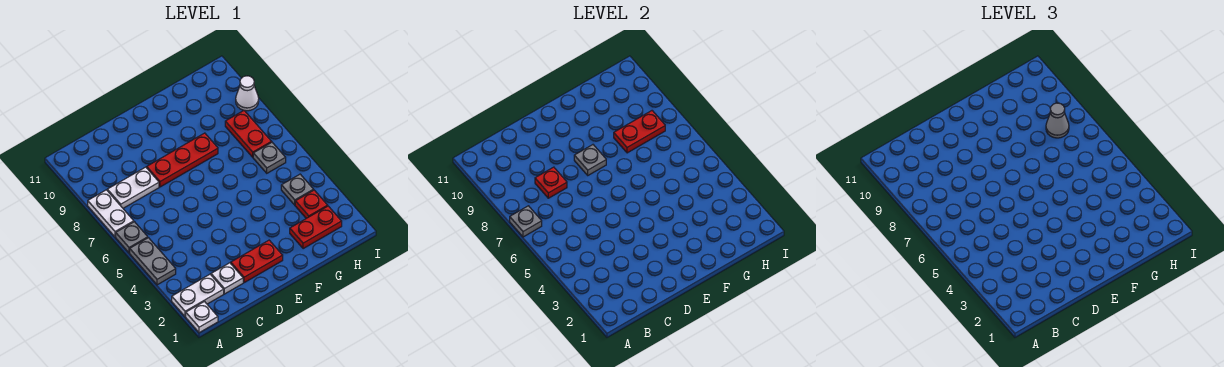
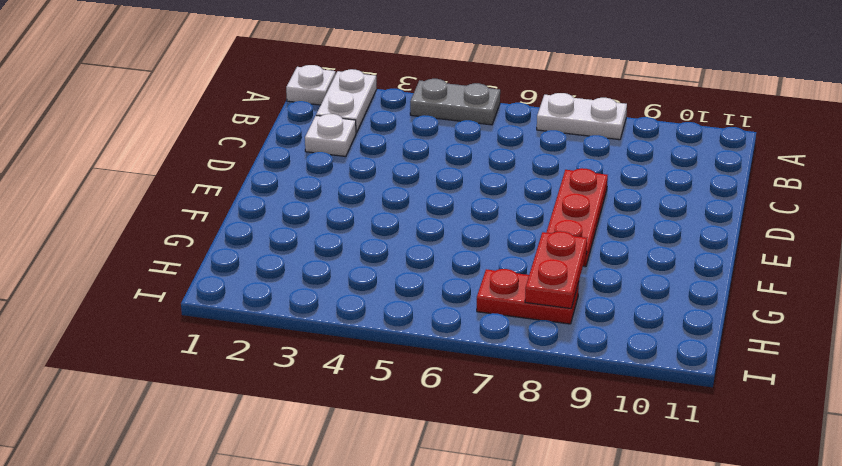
none -> grey 1x1 plate [116,222,148,253]
none -> white 1x2 plate [107,167,159,208]
none -> red 1x2 plate [231,240,283,283]

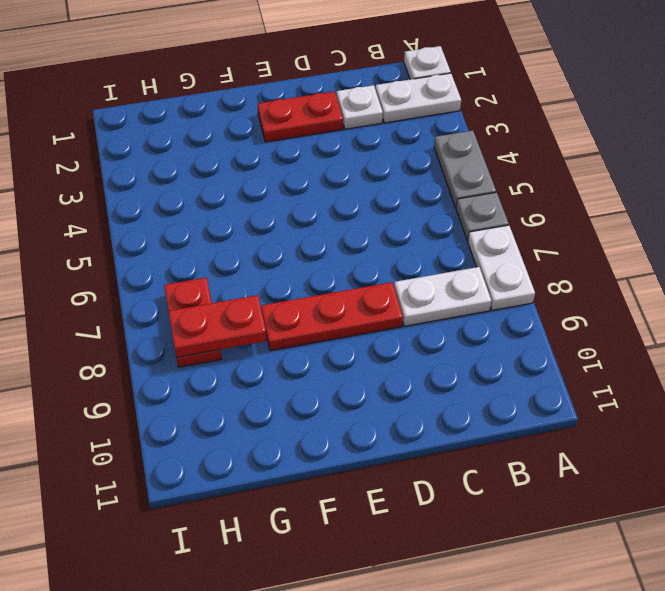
none -> red 1x2 plate [290,206,342,249]
none -> red 1x1 plate [295,190,328,218]
none -> grey 1x1 plate [281,174,314,205]

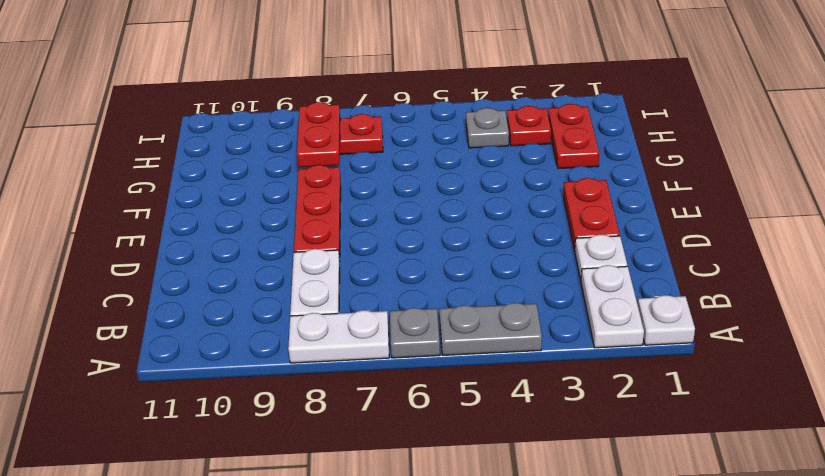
none -> grey 1x1 plate [253,143,286,173]
none -> white 1x1 cone [236,76,259,111]
none -> grey 1x1 plate [510,206,542,237]

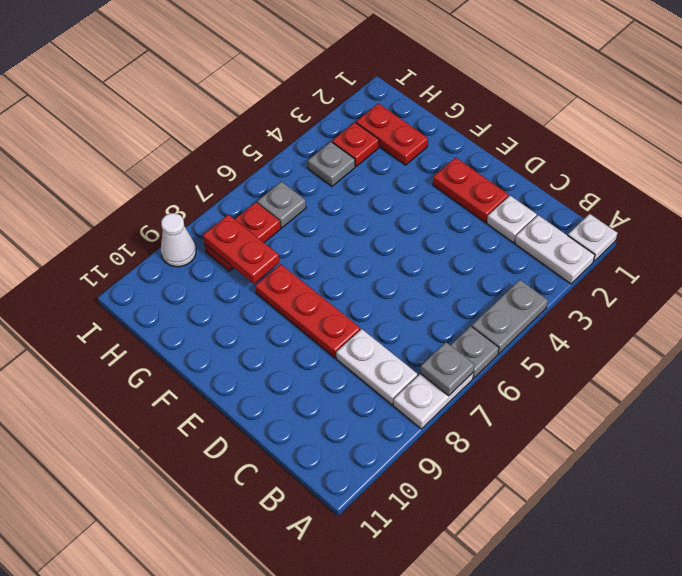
none -> red 1x1 plate [535,167,567,198]
none -> grey 1x1 plate [574,145,606,175]
none -> grey 1x1 cone [1046,103,1069,138]

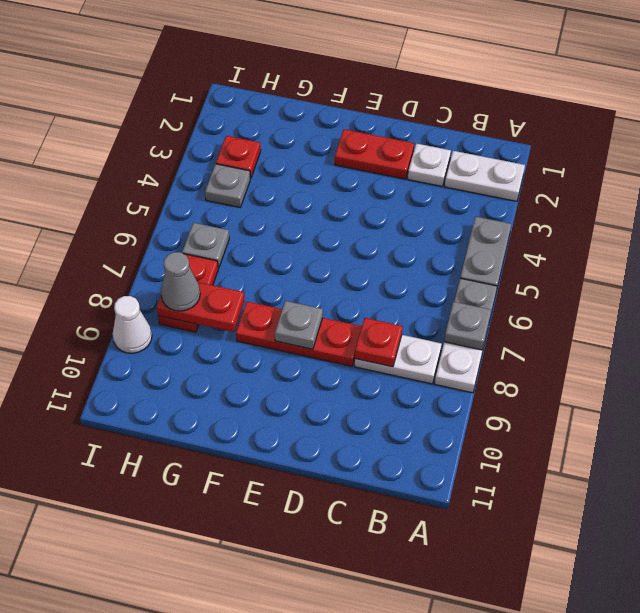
none -> white 1x1 plate [186,302,218,333]
none -> red 1x2 plate [290,206,342,249]

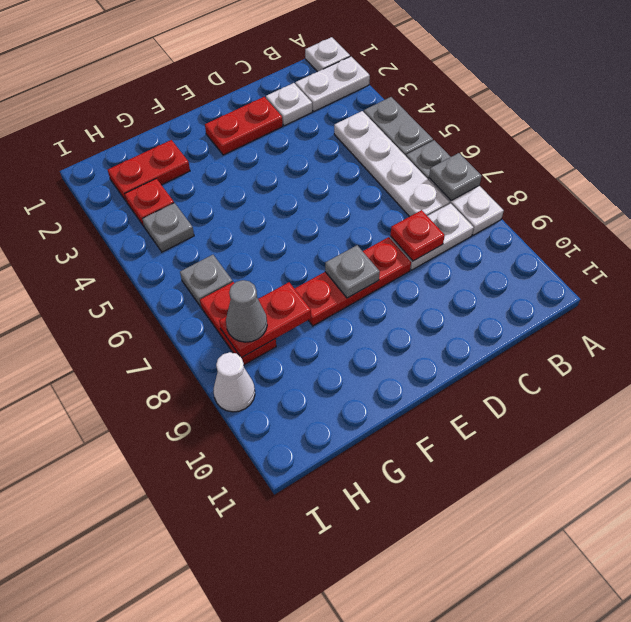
white 1x4 plate [334,111,449,217] -> none

